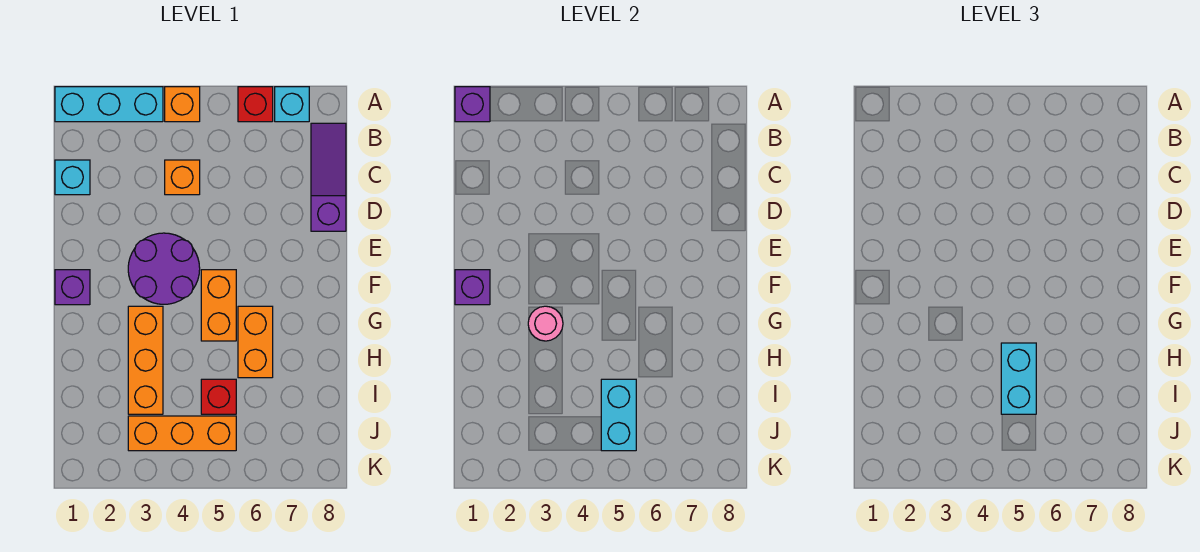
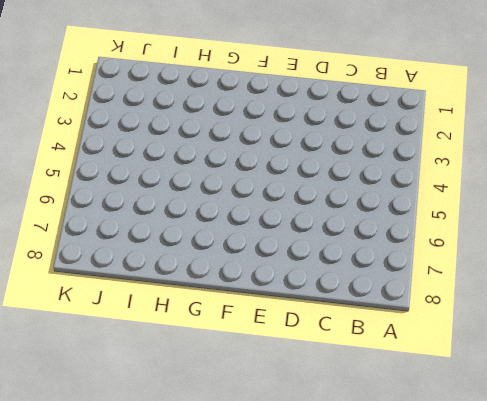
none -> cyan 1x3 brick [55,87,163,122]
none -> orange 1x1 brick [165,87,200,122]
none -> red 1x1 brick [238,87,273,122]

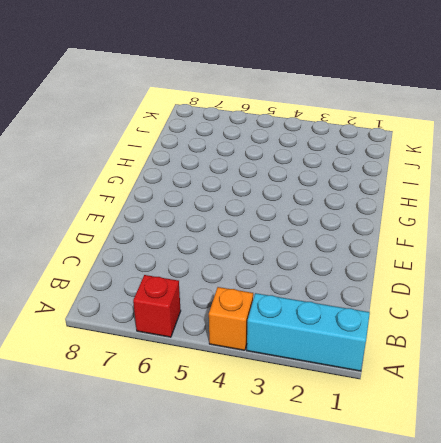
none -> cyan 1x1 brick [275,87,309,122]
none -> purple 1x3 slope [311,123,346,231]
none -> cyan 1x1 brick [55,160,90,195]

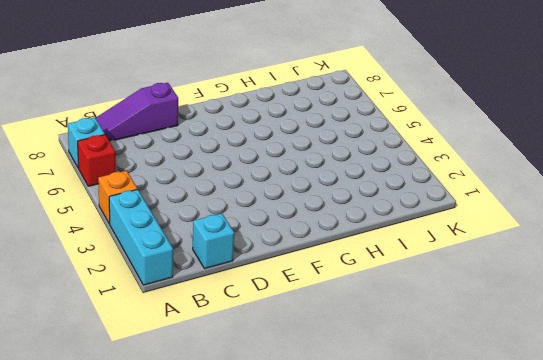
none -> orange 1x1 brick [165,160,200,195]
none -> purple 2x2 round brick [128,233,200,304]
none -> purple 1x1 brick [55,270,90,305]

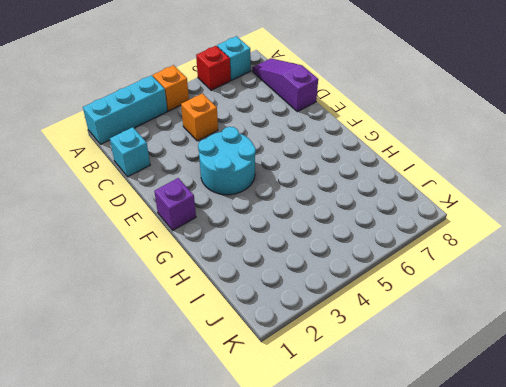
cyan 2x2 round brick [198,127,256,195] -> purple 2x2 round brick [128,233,200,304]
none -> orange 1x2 brick [201,270,236,341]
none -> orange 1x3 brick [128,306,163,414]
none -> orange 1x2 brick [238,306,273,378]

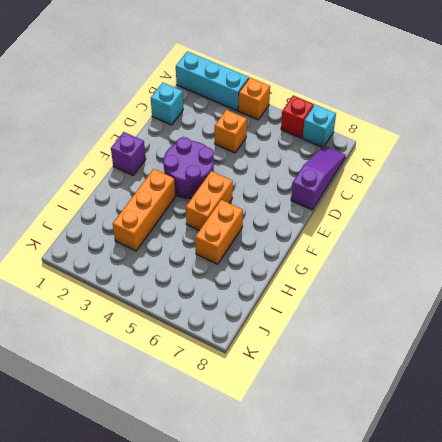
none -> red 1x1 brick [201,379,236,414]
none -> orange 1x3 brick [128,416,236,451]
none -> purple 1x1 brick [455,87,490,122]

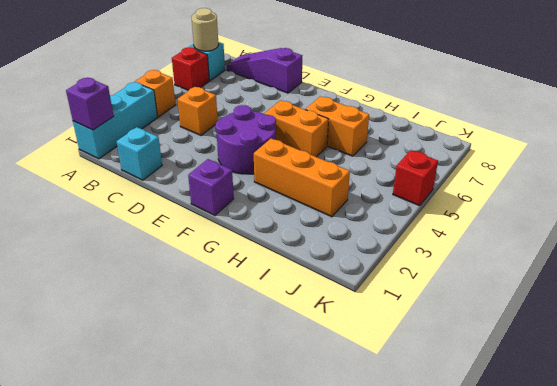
tan 1x1 round brick [191,8,219,51] -> none
red 1x1 brick [393,150,438,206] -> red 1x1 brick moved to [201,379,236,414]
none -> orange 1x3 brick [128,416,236,451]
none -> purple 1x1 brick [455,270,490,305]
none -> pink 1x1 round brick [528,306,563,341]

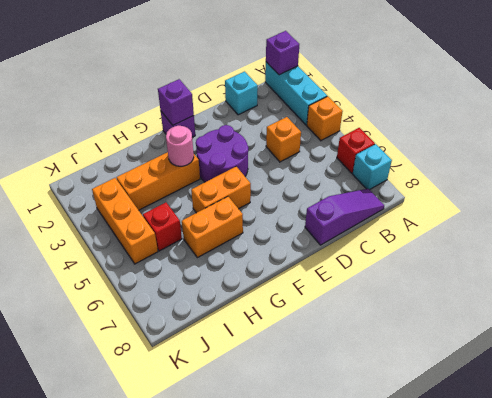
none -> cyan 1x2 brick [601,379,636,451]
none -> cyan 1x2 brick [1001,343,1036,414]

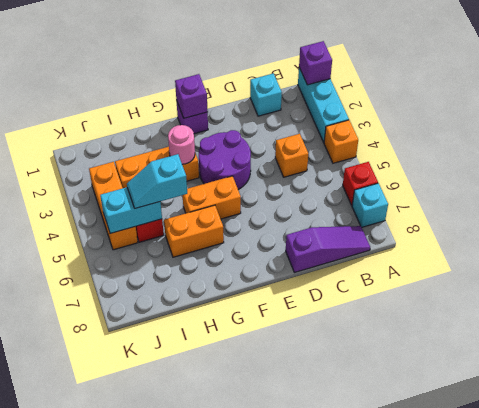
cyan 1x2 slope [127,154,187,208] -> cyan 1x2 brick [1001,343,1036,414]

